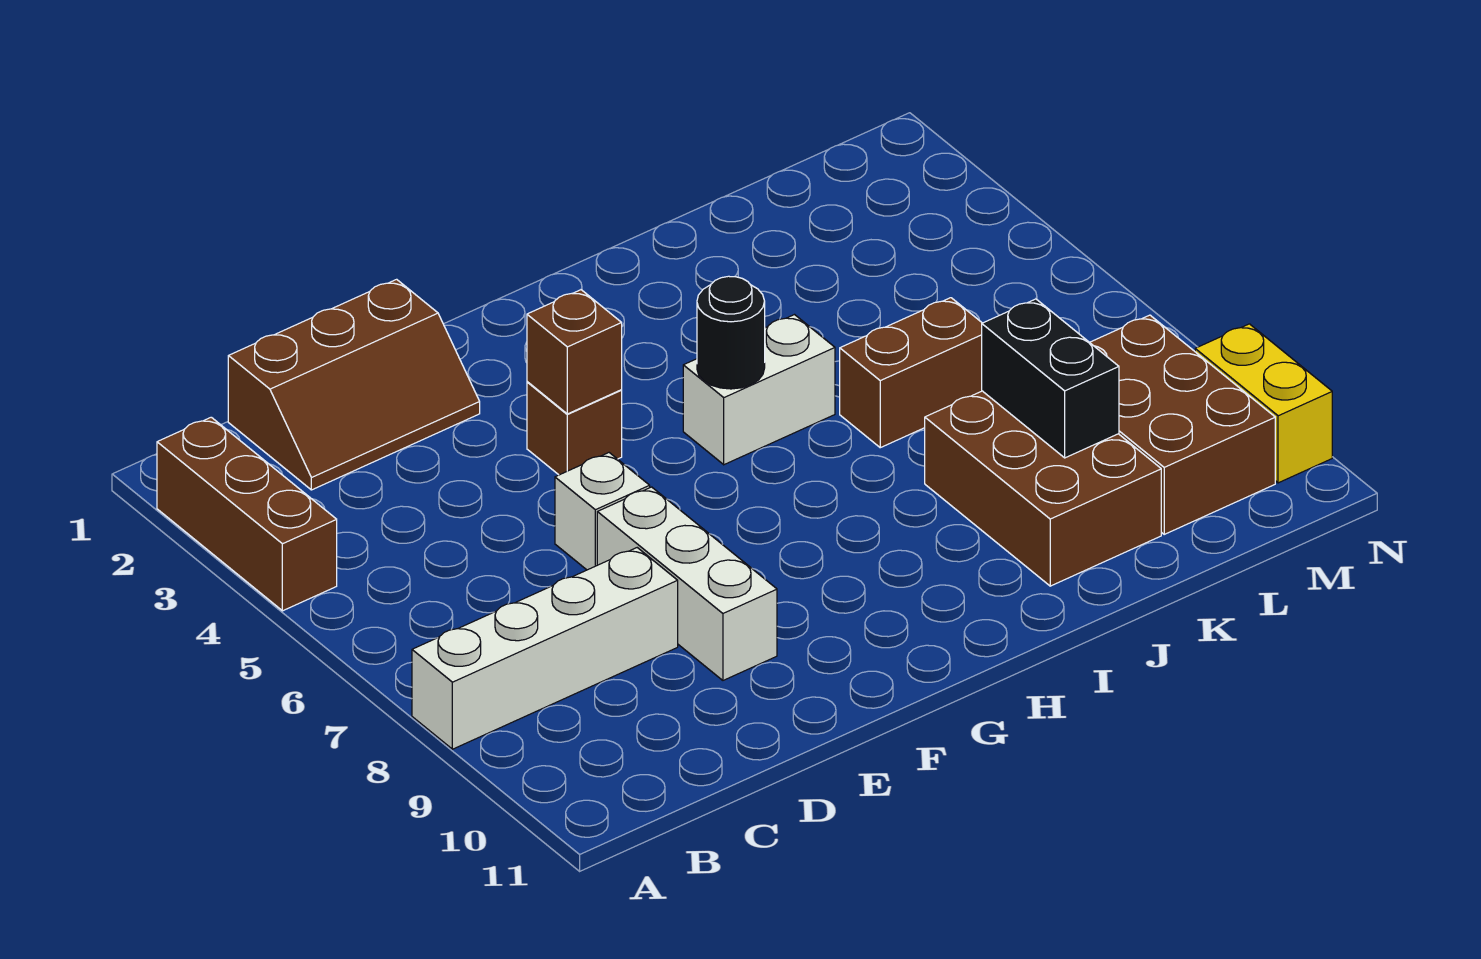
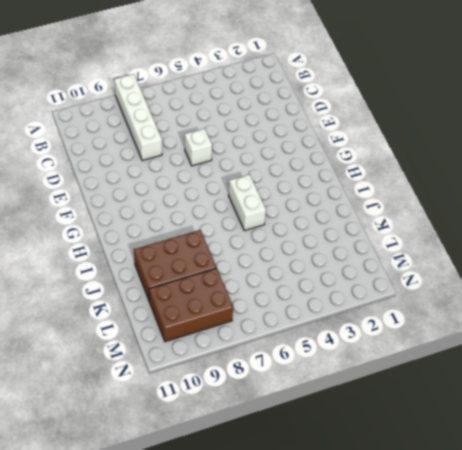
none -> brown 1x3 brick [157,417,337,611]
none -> brown 2x3 slope [228,279,480,490]
none -> white 1x3 brick [597,487,777,680]

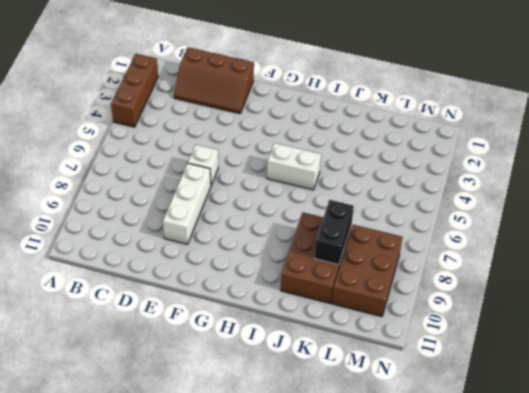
none -> white 1x4 brick [412,548,678,749]
none -> brown 1x1 brick [527,382,622,475]
none -> brown 1x2 brick [840,298,982,448]

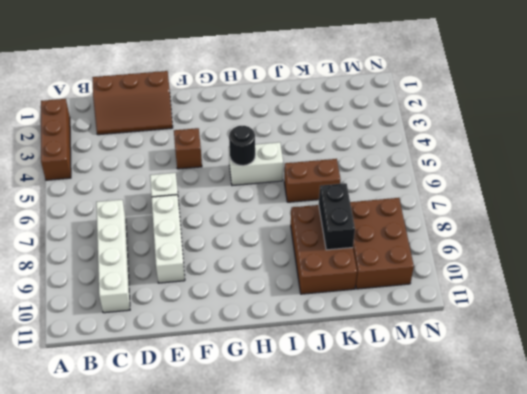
white 1x4 brick [96,200,130,313] -> white 1x4 brick turned to [412,548,678,749]
none -> yellow 1x2 brick [1195,324,1332,483]
none -> brown 1x1 brick [527,290,622,414]

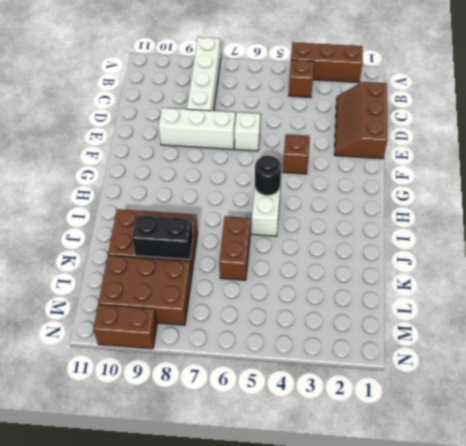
brown 1x1 brick [289,60,314,98] -> brown 1x1 brick moved to [527,290,622,414]
brown 1x2 brick [93,304,157,349] -> yellow 1x2 brick [1195,324,1332,483]

